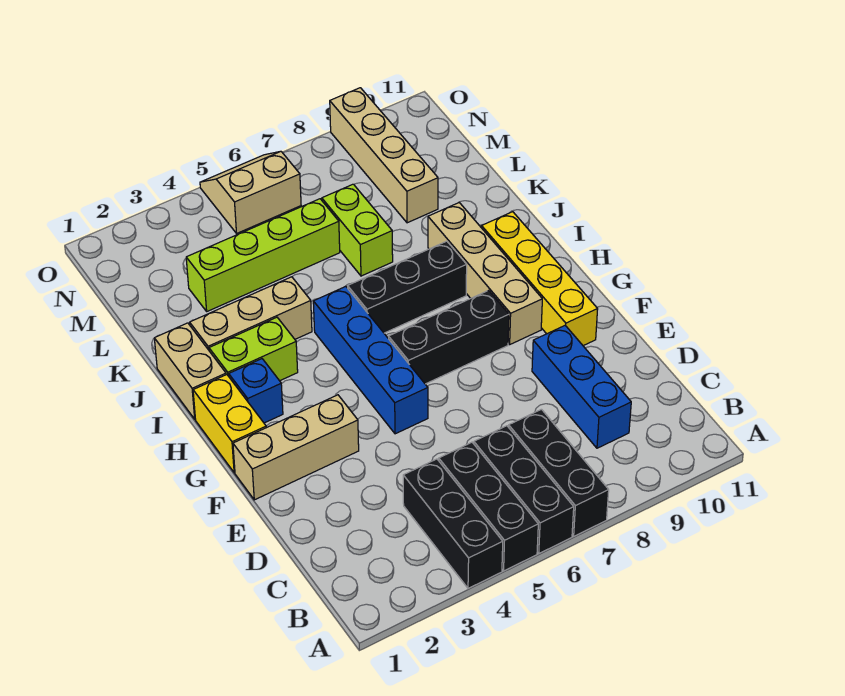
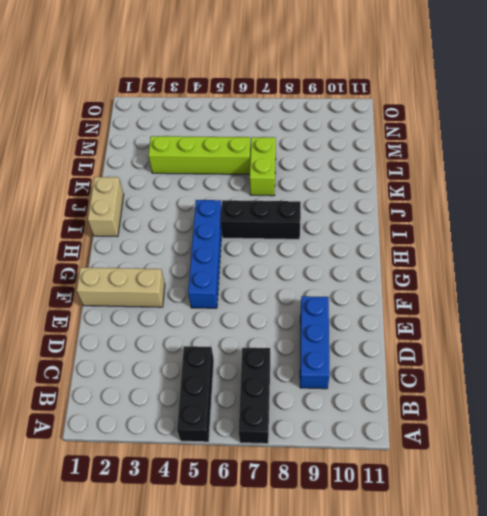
none -> black 1x3 brick [403,459,503,588]
none -> black 1x3 brick [474,426,574,553]
none -> yellow 1x4 brick [482,212,598,346]

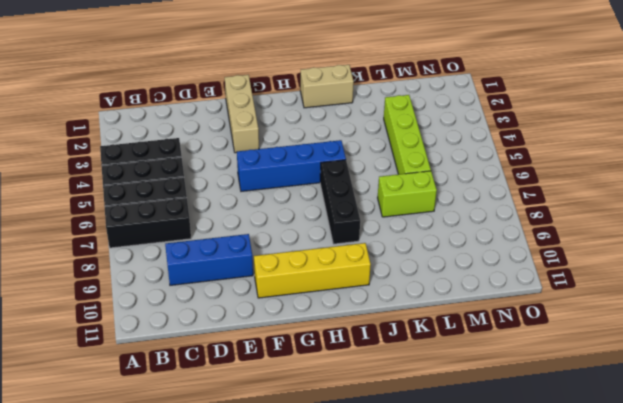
none -> yellow 1x2 brick [193,375,266,473]
none -> black 1x3 brick [389,290,509,384]
none -> tan 1x4 brick [428,203,542,344]

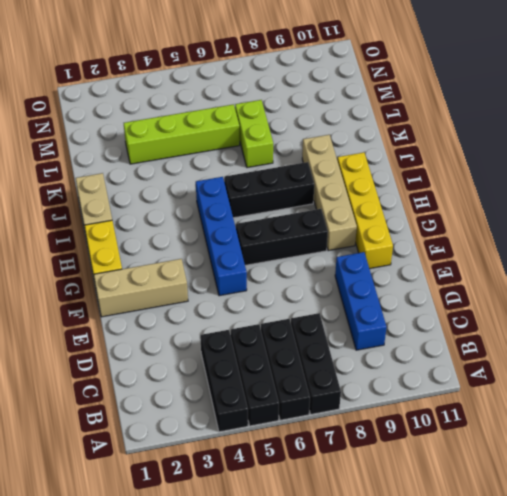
none -> blue 1x1 brick [229,359,283,423]
none -> lime 1x2 brick [209,317,298,381]
none -> tan 1x3 brick [190,277,312,350]

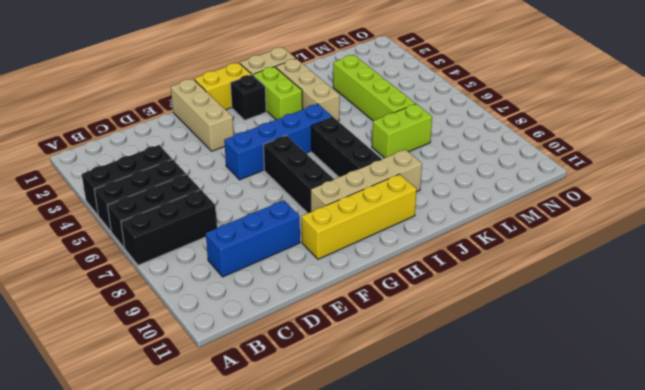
black 1x1 brick [230,75,266,120] -> blue 1x1 brick [229,359,283,423]
none -> tan 1x4 brick [330,88,438,223]
none -> tan 2x2 slope [200,151,301,233]

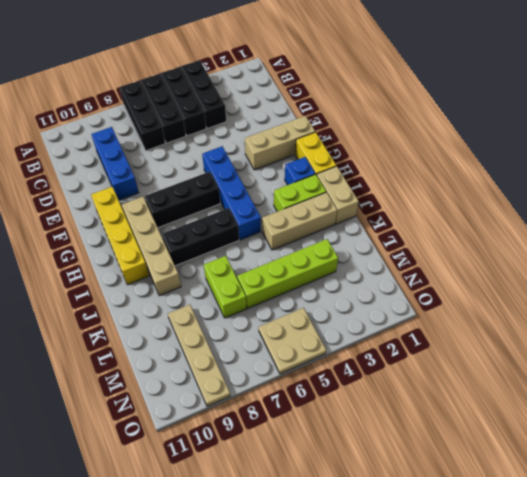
tan 1x4 plate [168,305,230,406] -> tan 1x4 brick [330,88,438,223]
tan 2x2 plate [259,308,326,374] -> tan 2x2 slope [200,151,301,233]

